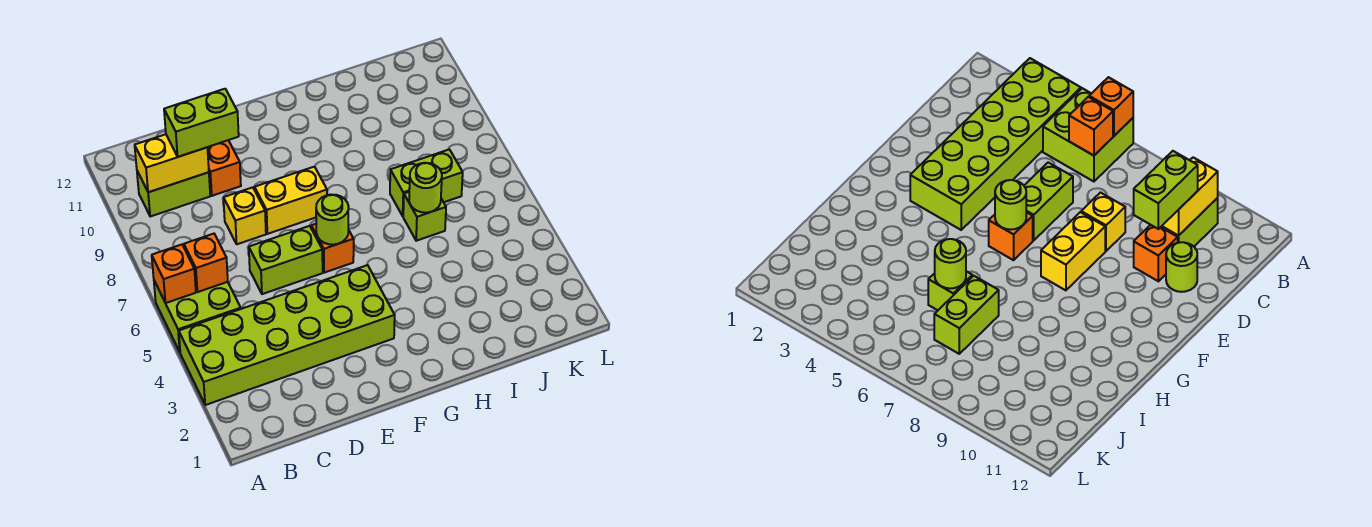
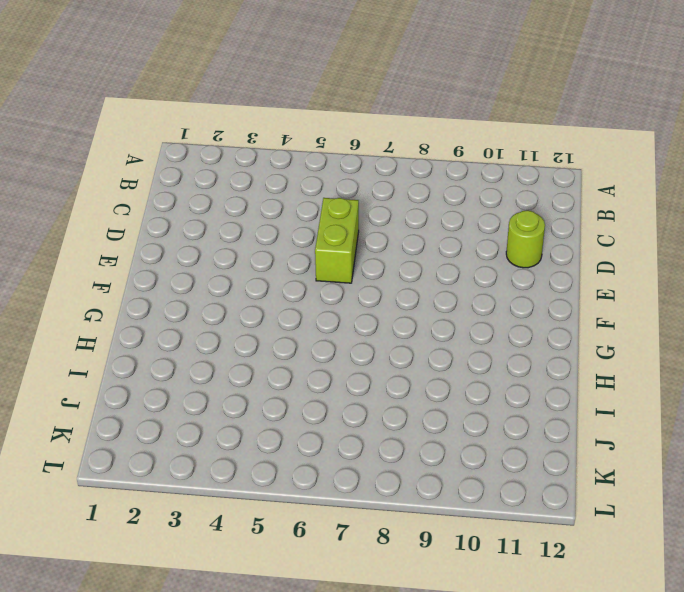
none -> lime 2x6 brick [179,265,395,405]
none -> lime 2x2 brick [154,281,241,352]
none -> lime 1x2 brick [137,171,210,217]

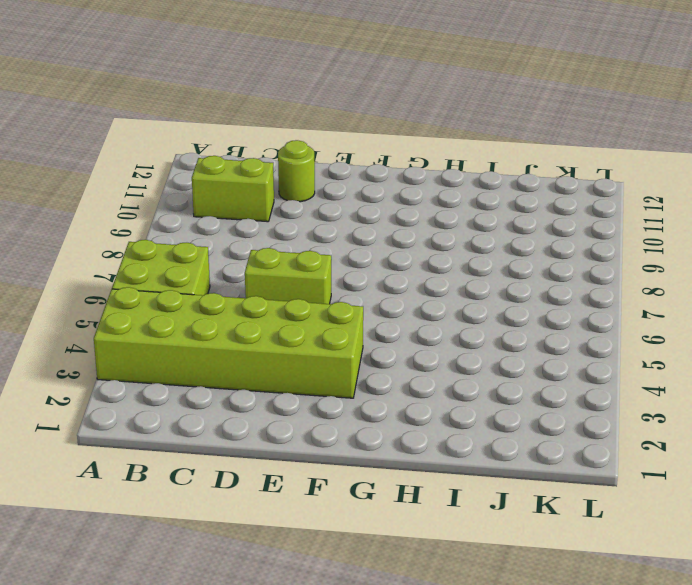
none -> yellow 1x1 brick [224,187,266,244]
none -> orange 1x1 brick [207,140,241,196]
none -> yellow 1x2 brick [255,167,327,234]

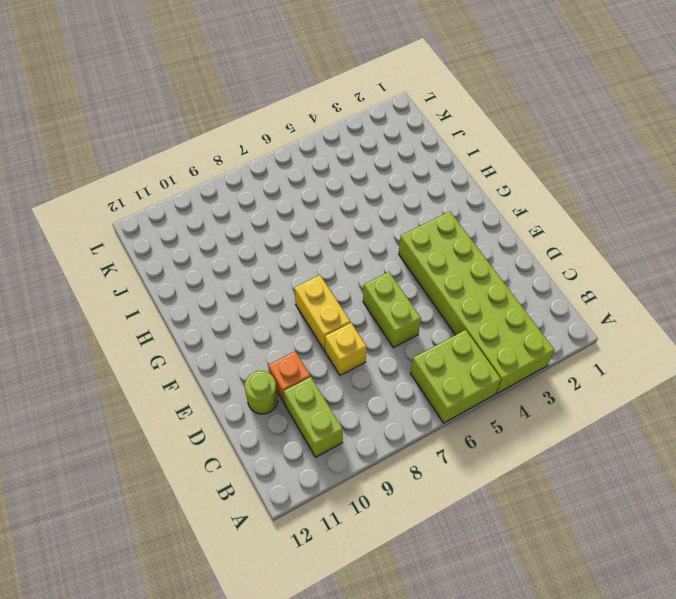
none -> orange 1x1 brick [311,224,354,273]
none -> lime 1x1 brick [403,192,446,241]
none -> lime 1x2 brick [390,149,463,216]

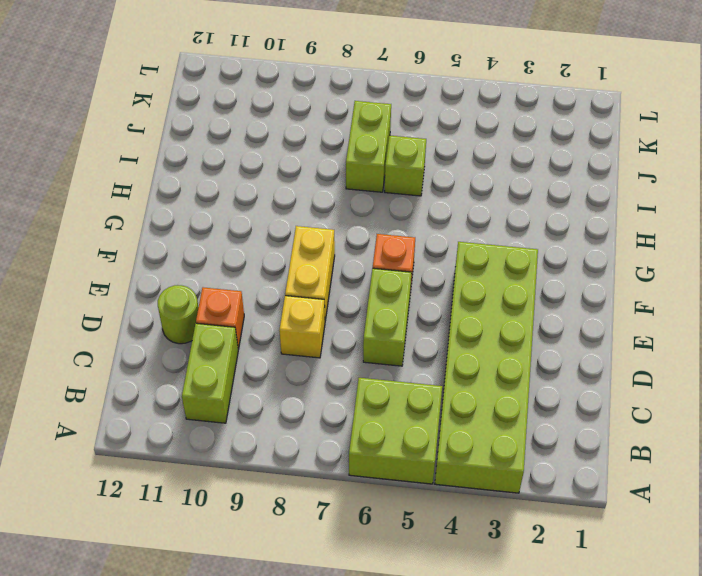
none -> orange 1x1 brick [152,245,196,303]
none -> orange 1x1 brick [184,234,228,292]
none -> yellow 1x2 brick [135,134,209,192]

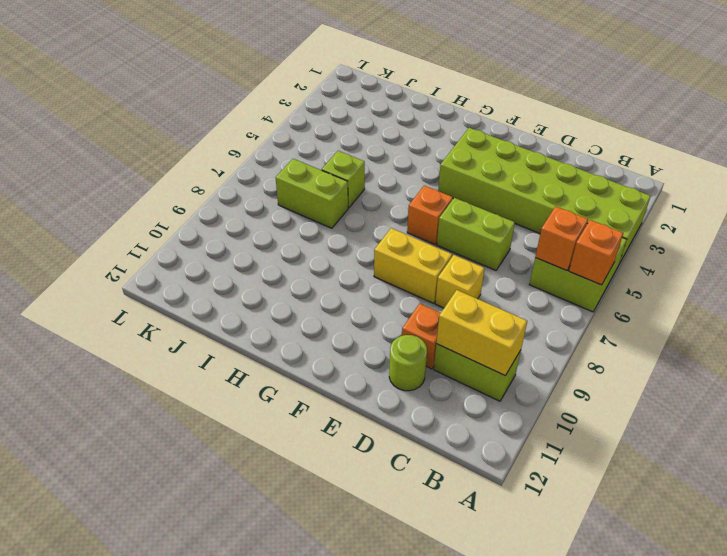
none -> lime 1x1 round brick [316,195,349,245]
none -> lime 1x1 round brick [409,163,442,213]
none -> lime 1x2 brick [164,89,239,157]

